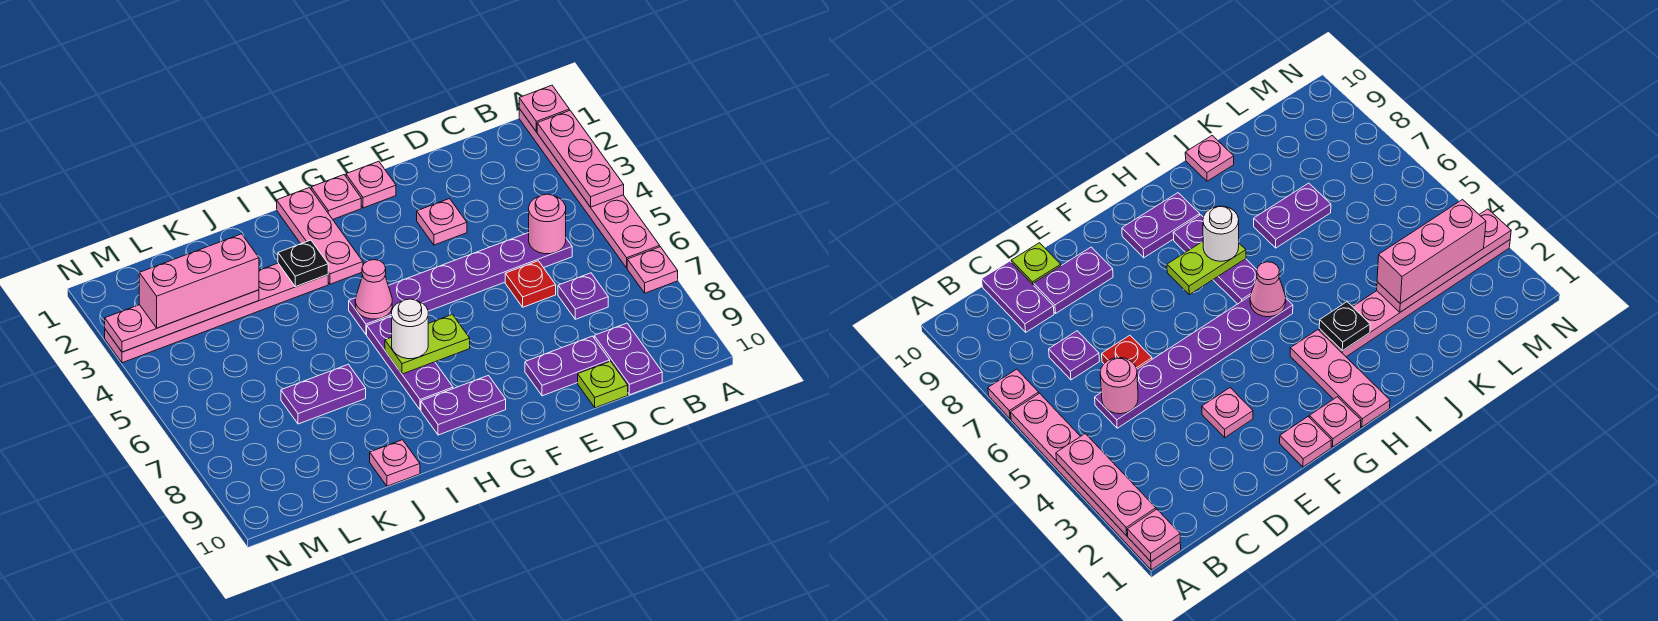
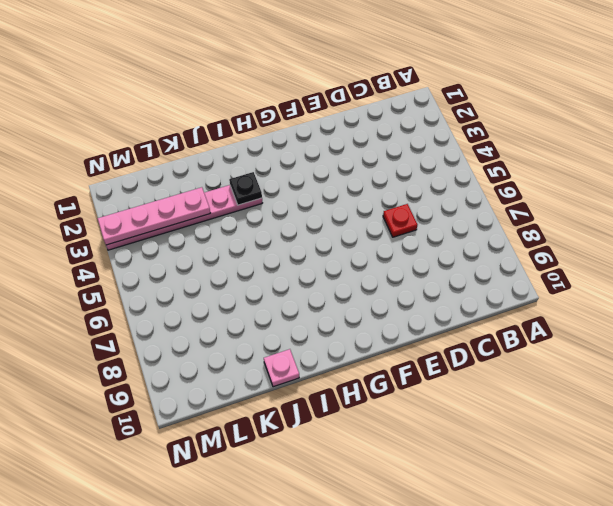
none -> pink 1x6 plate [519,109,660,268]
none -> pink 1x1 plate [627,247,678,293]
none -> purple 1x6 plate [349,233,572,335]

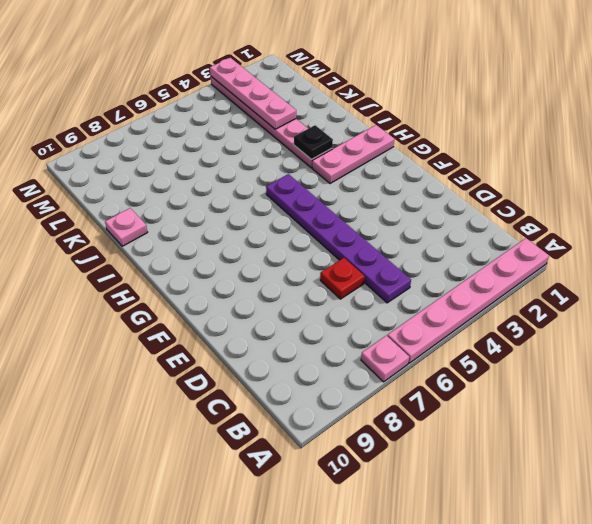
none -> purple 1x1 plate [558,273,608,319]
none -> purple 1x2 plate [594,323,662,395]
none -> purple 1x2 plate [525,336,610,396]

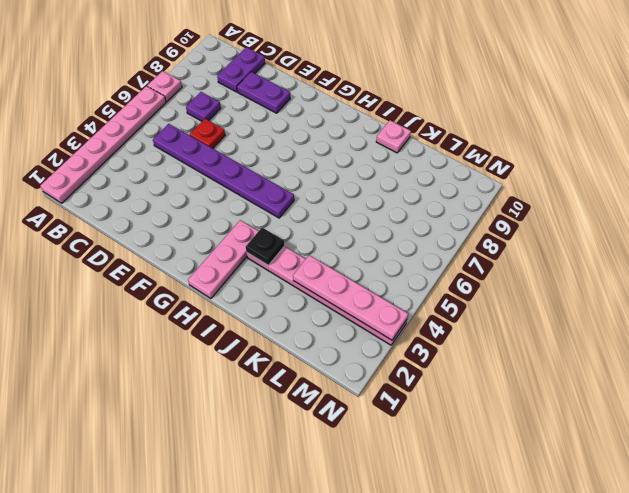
none -> lime 1x1 plate [578,361,628,408]
none -> pink 1x1 plate [417,199,467,245]
none -> pink 1x1 plate [346,161,396,208]

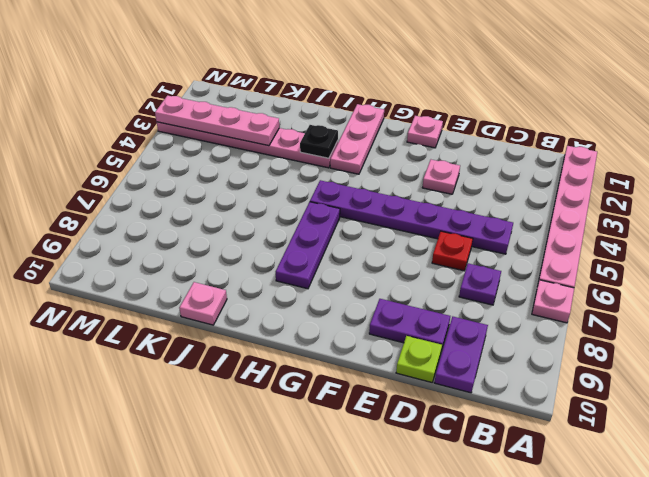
none -> pink 1x1 plate [311,175,361,219]
none -> purple 1x2 plate [421,375,506,435]
none -> purple 1x2 plate [281,364,366,424]

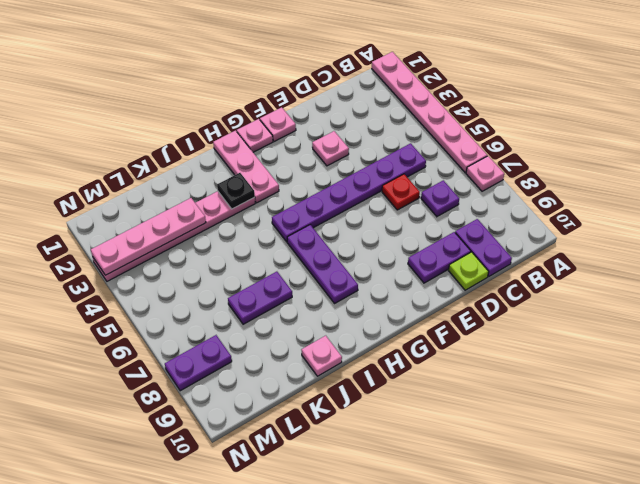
purple 1x2 plate [165,335,232,391] -> purple 1x2 plate moved to [421,375,506,435]
none -> pink 1x1 plate [519,85,569,132]
none -> pink 1x3 plate [537,110,624,207]
none -> pink 1x1 round brick [529,194,566,254]

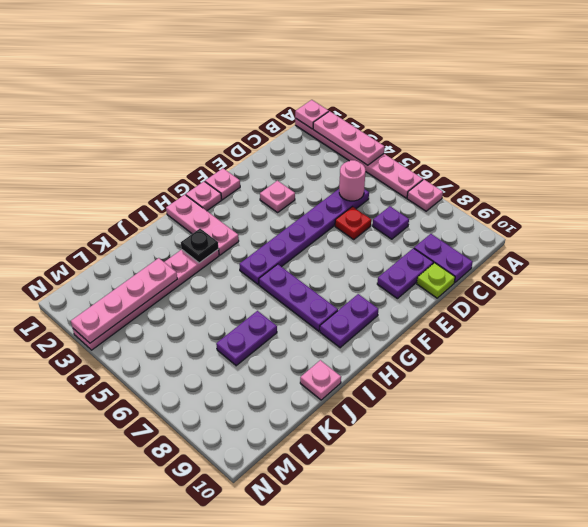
none -> lime 1x2 plate [385,314,470,374]
none -> pink 1x1 cone [355,260,392,319]
none -> white 1x1 round brick [392,299,428,359]

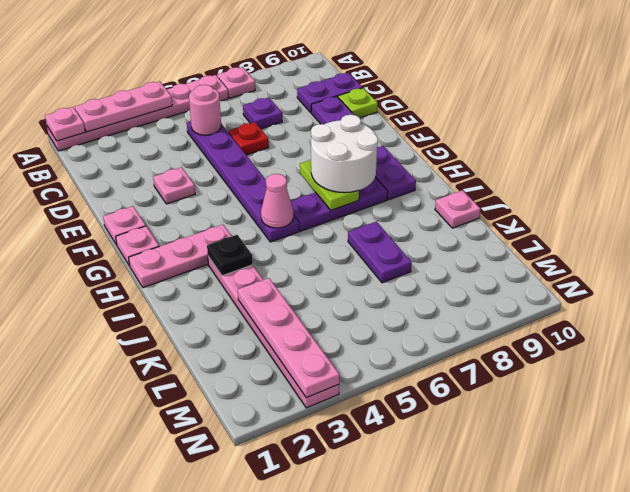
white 2x2 round brick [311,115,378,193] -> white 1x1 round brick [392,299,428,359]
none -> pink 1x3 brick [139,234,259,328]

